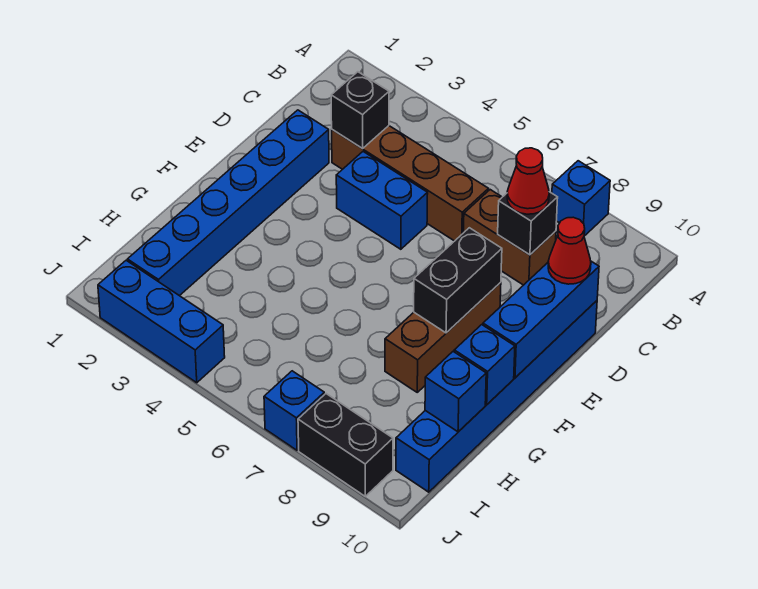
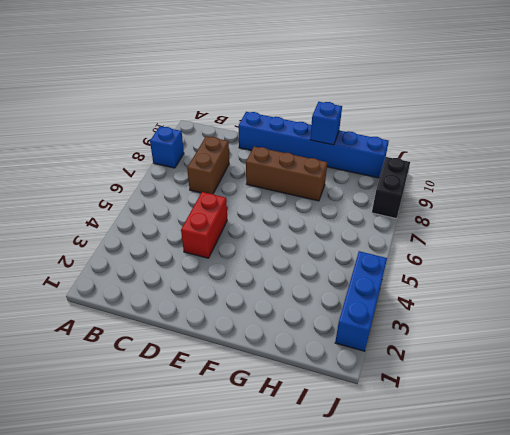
red 1x2 brick [181,192,227,258] -> blue 1x2 brick [336,152,428,249]
none -> brown 1x4 brick [332,126,488,241]
none -> blue 1x6 brick [127,110,329,296]
none -> blue 1x1 brick [264,371,324,450]

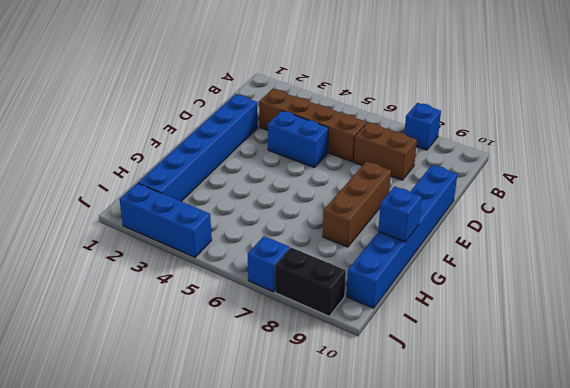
none -> black 1x1 brick [331,72,389,149]
none -> black 1x1 brick [498,192,558,255]
none -> blue 1x3 brick [483,261,599,378]

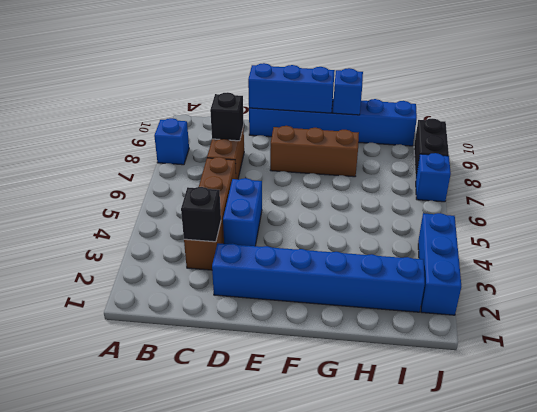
none -> black 1x2 brick [414,228,502,333]
none -> blue 1x1 brick [425,352,486,432]
none -> red 1x1 cone [507,148,549,214]

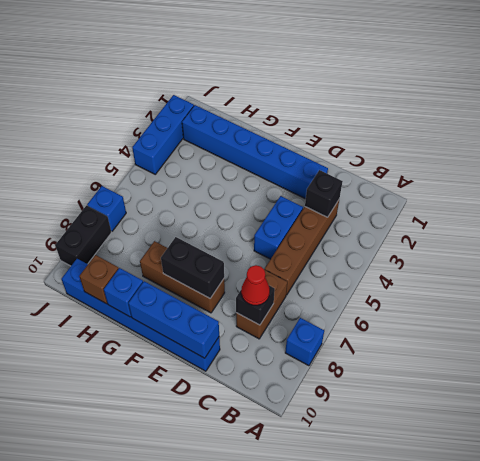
brown 1x1 brick [79,255,119,304] -> blue 1x1 brick [425,352,486,432]
none -> red 1x1 cone [548,217,591,284]

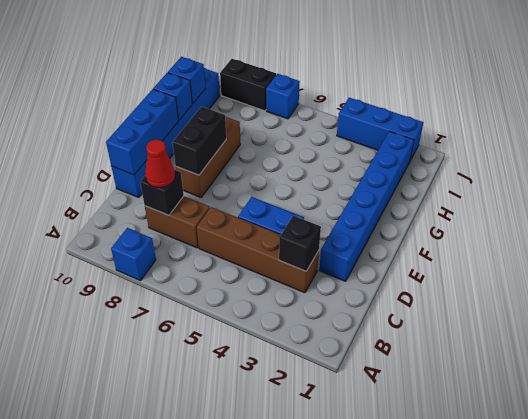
none -> red 1x1 cone [548,217,591,284]

